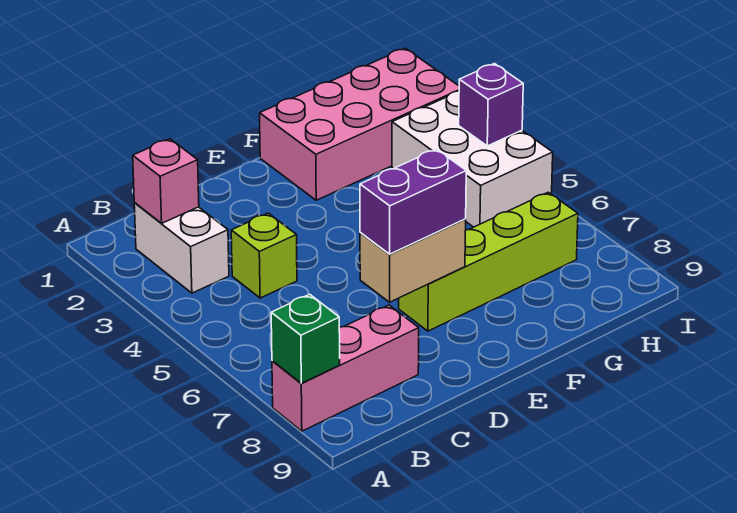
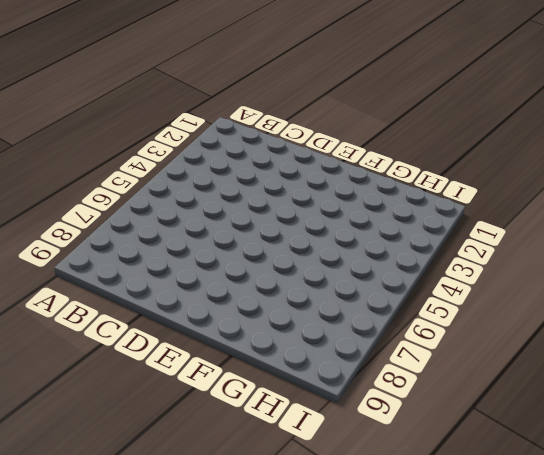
none -> pink 1x3 brick [272,305,419,431]
none -> white 1x2 brick [134,203,229,293]

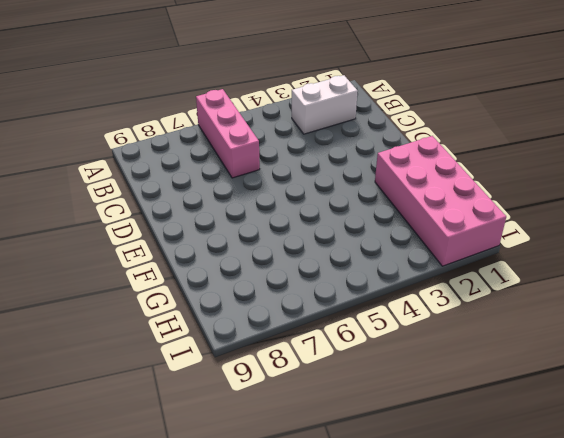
pink 1x3 brick [196,89,260,178] -> pink 1x3 brick moved to [272,305,419,431]
none -> lime 1x1 brick [231,213,297,298]
none -> lime 1x4 brick [399,192,578,331]

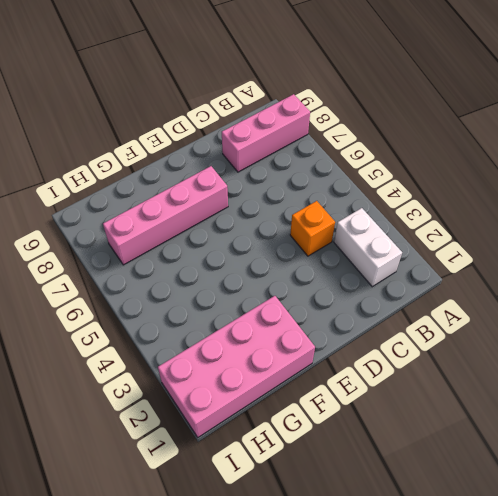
orange 1x1 brick [290,201,335,256] -> lime 1x1 brick [231,213,297,298]
pink 1x4 brick [103,166,228,265] -> lime 1x4 brick [399,192,578,331]
none -> white 2x3 brick [392,91,553,227]
none -> green 1x1 brick [271,294,340,383]

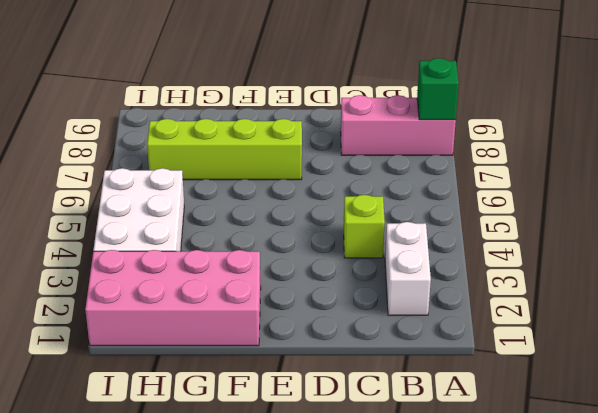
none -> pink 1x1 brick [133,139,199,223]
none -> tan 1x2 brick [360,219,466,302]

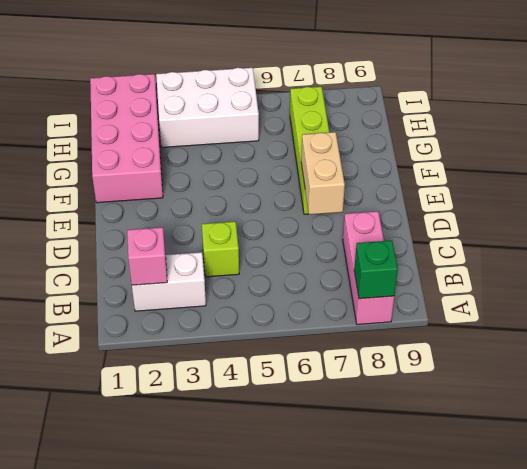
none -> purple 1x1 brick [459,64,523,146]
none -> purple 1x2 brick [360,149,466,254]

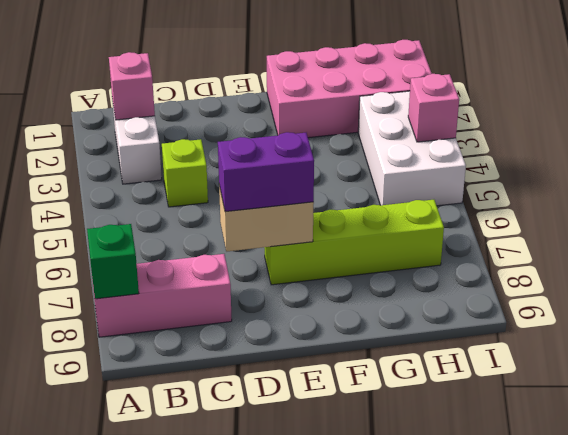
pink 1x1 brick [408,74,459,142] -> purple 1x1 brick [459,64,523,146]

